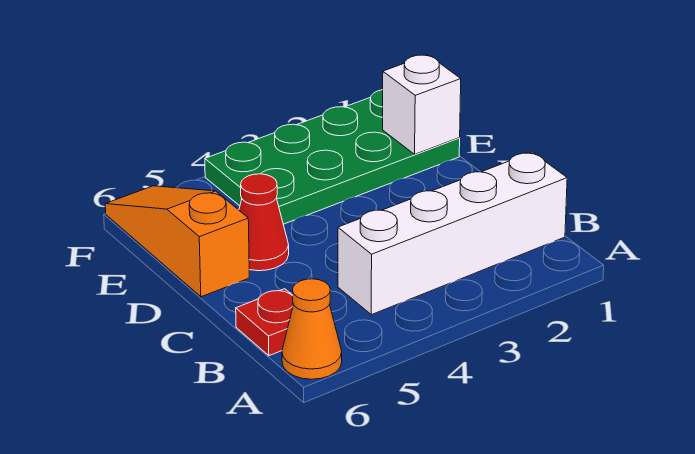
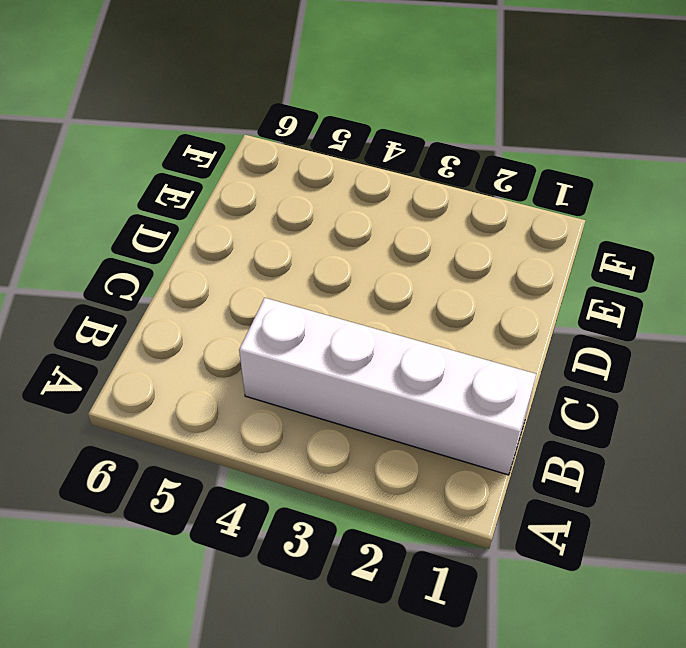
none -> orange 1x1 cone [282,279,342,379]
none -> red 1x1 plate [236,289,293,356]

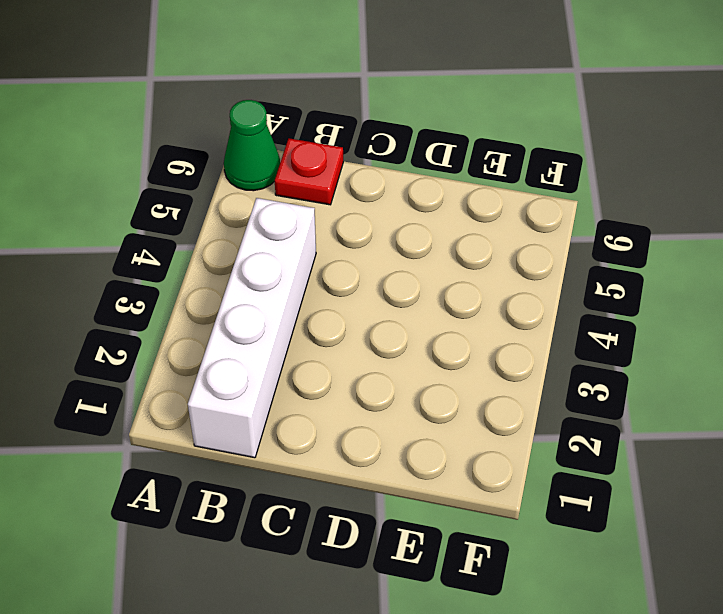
green 1x1 cone [224,100,280,191] -> orange 1x1 cone [282,279,342,379]
none -> red 1x1 cone [239,174,289,271]
none -> orange 1x3 slope [105,186,249,297]

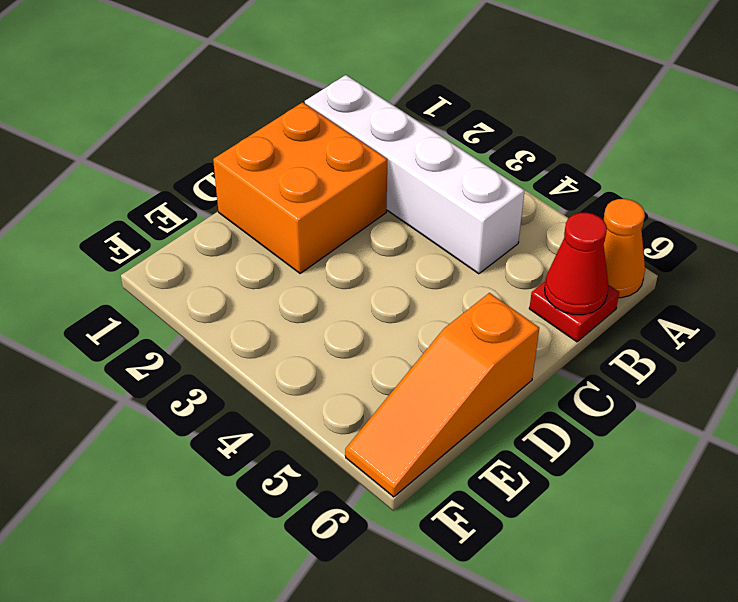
red 1x1 cone [545,213,609,315] -> red 1x1 cone moved to [239,174,289,271]
orange 2x2 brick [213,102,387,274] -> none
none -> green 2x4 plate [205,90,460,224]
none -> white 1x1 brick [383,55,461,154]

